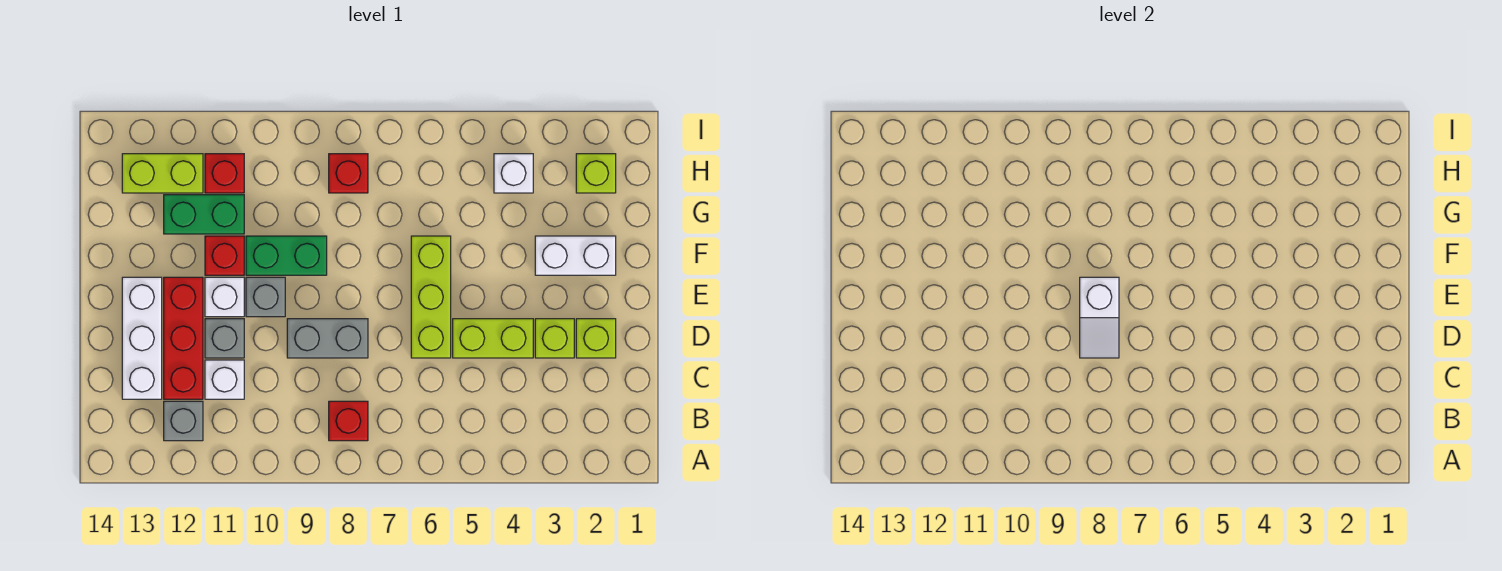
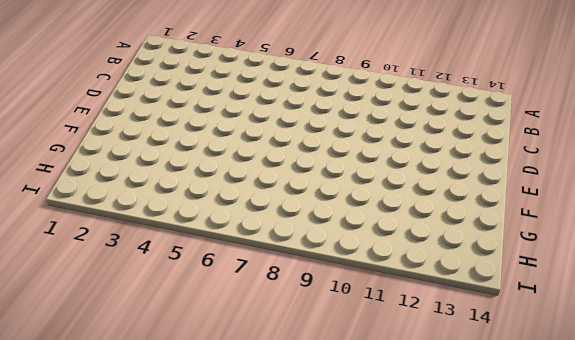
none -> red 1x1 brick [329,401,368,441]
none -> grey 1x1 brick [164,401,203,441]
none -> white 1x1 brick [205,360,244,399]

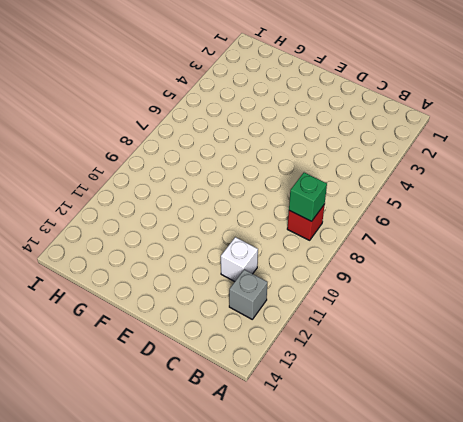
green 1x1 brick [289,173,327,221] -> none
none -> red 1x3 brick [164,277,203,399]
none -> white 1x3 brick [122,277,162,399]
none -> lime 1x1 brick [576,319,616,358]

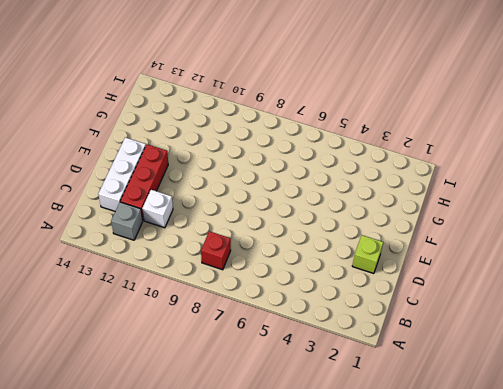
none -> lime 1x1 brick [535,319,574,358]
none -> lime 1x2 brick [453,319,533,358]
none -> lime 1x3 brick [411,236,451,358]

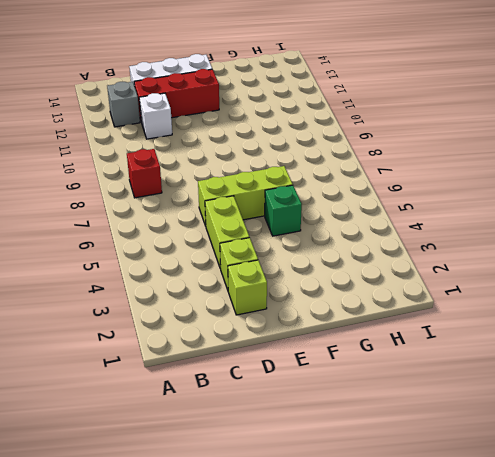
green 1x1 brick [265,185,302,236] -> none
none -> grey 1x2 brick [287,319,368,358]
none -> grey 1x1 brick [205,319,244,358]
none -> grey 1x1 brick [246,277,285,317]

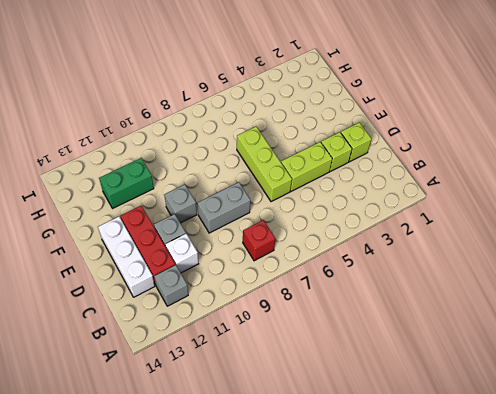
none -> white 1x1 brick [205,277,244,317]
none -> white 1x2 brick [535,236,616,275]
none -> green 1x2 brick [246,236,327,275]

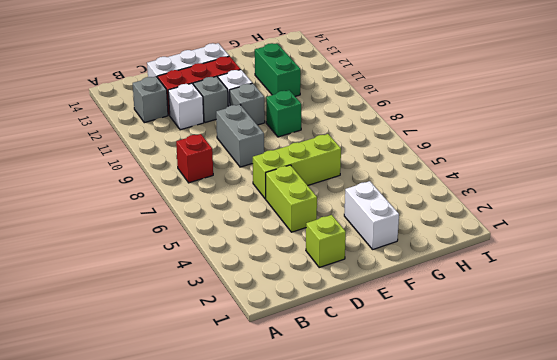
green 1x1 brick [266,90,301,137] -> green 1x2 brick [246,236,327,275]
none -> lime 1x1 brick [535,319,574,358]
none -> red 1x1 brick [205,236,244,275]
none -> lime 1x1 brick [576,154,616,193]

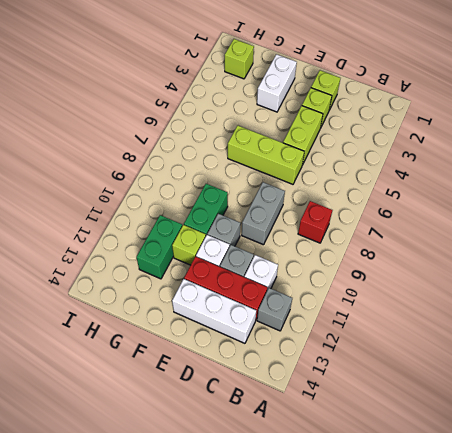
lime 1x1 brick [172,225,206,265] -> red 1x1 brick [205,236,244,275]
none -> white 1x1 brick [494,154,533,193]
none -> red 1x1 brick [329,154,368,193]
none -> red 1x1 brick [205,154,244,193]

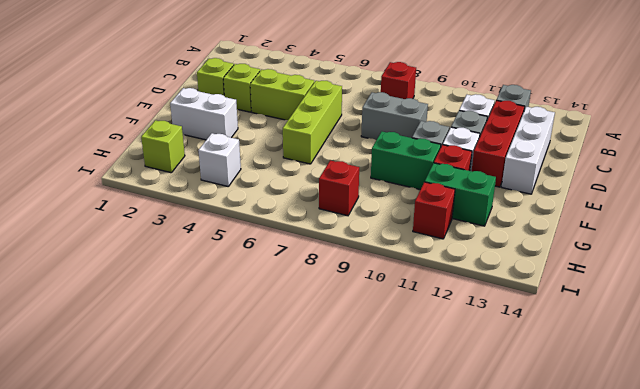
none -> lime 1x2 brick [122,154,203,193]
none -> white 1x2 slope [1080,277,1119,358]

